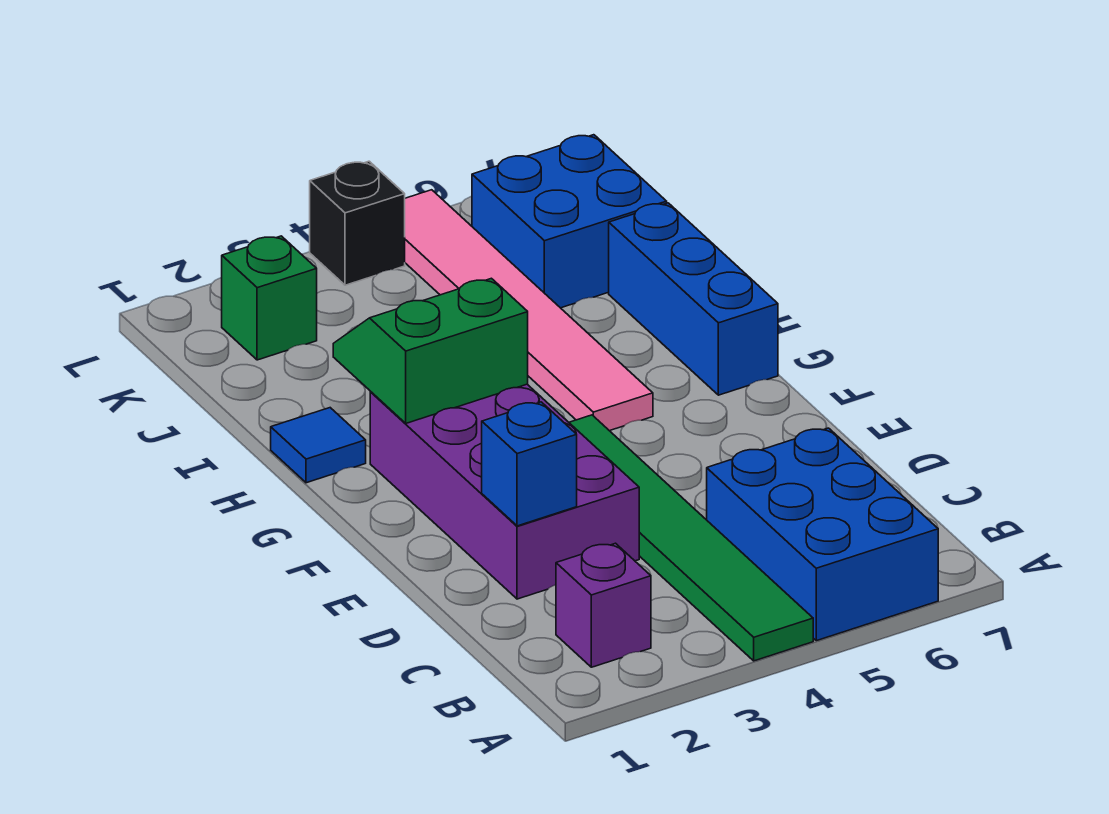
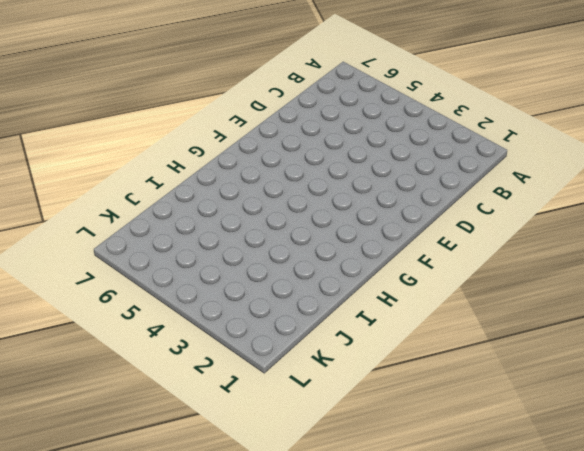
none -> green 1x6 tile [569,415,813,661]
none -> blue 2x3 brick [707,428,938,641]
none -> purple 1x1 brick [556,543,651,667]

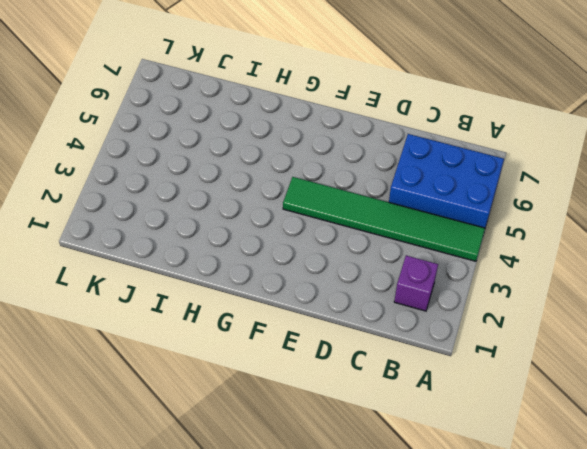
none -> purple 2x4 brick [370,384,639,599]
none -> pink 1x6 tile [405,190,653,431]
none -> blue 1x3 brick [609,203,778,395]

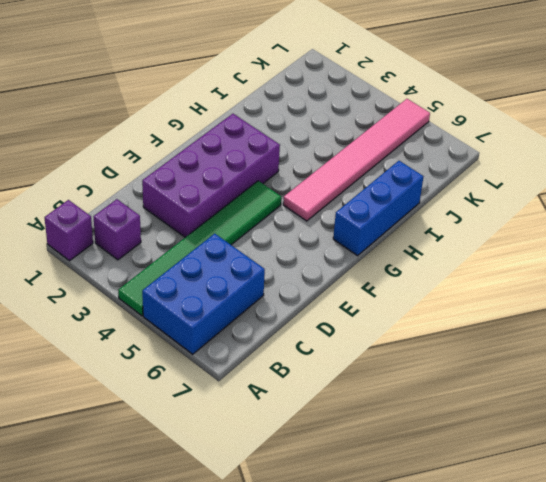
purple 1x1 brick [44,200,93,261] -> none
none -> blue 1x1 tile [271,408,366,483]
none -> blue 2x2 brick [472,135,667,308]
none -> green 1x1 brick [222,236,317,360]

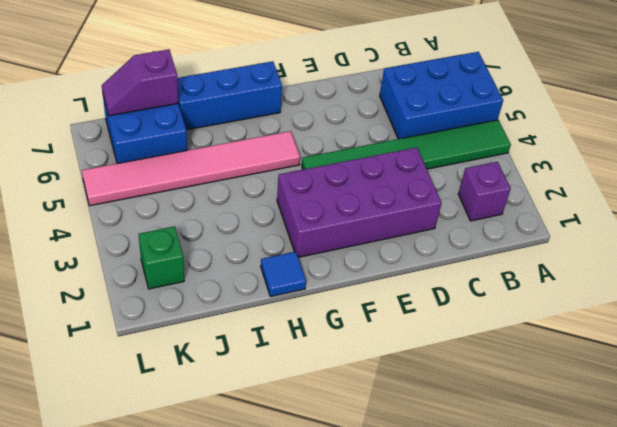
purple 1x2 slope [102,49,178,116] -> none
none -> black 1x1 brick [310,161,405,285]
none -> blue 1x1 brick [482,402,577,526]
none -> green 2x2 slope [333,278,528,423]

